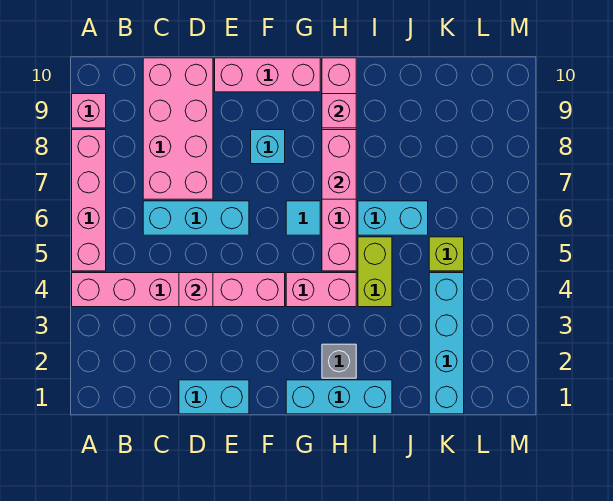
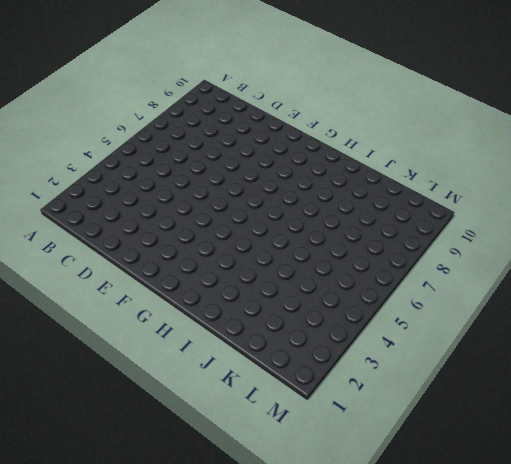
none -> pink 1x6 brick [72,273,285,307]
none -> pink 1x4 brick [72,130,106,271]
none -> pink 1x1 brick [72,94,106,128]

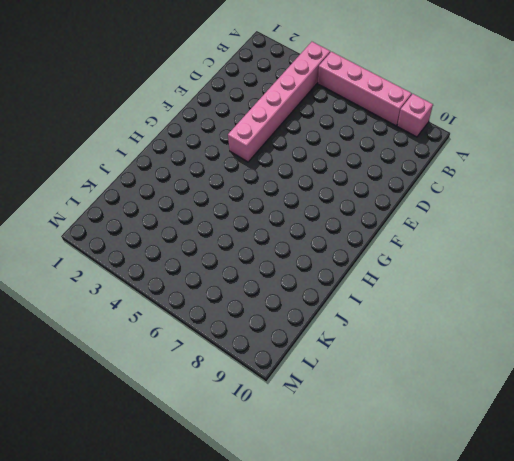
none -> cyan 1x3 brick [143,201,249,235]
none -> pink 2x4 brick [143,58,213,199]
none -> cyan 1x2 brick [179,380,249,414]

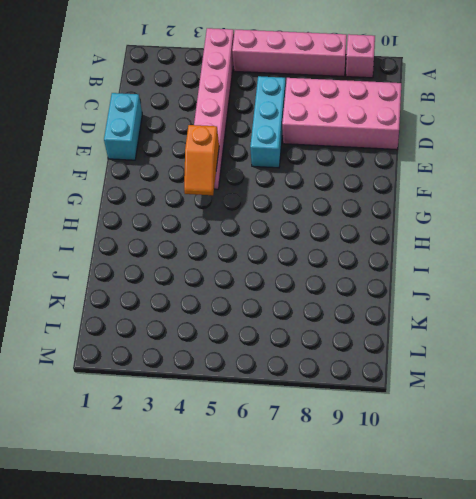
orange 1x2 slope [184,125,219,195] -> none
none -> pink 1x3 brick [215,58,320,92]
none -> cyan 1x1 brick [251,130,285,164]
none -> cyan 1x3 brick [286,380,392,414]

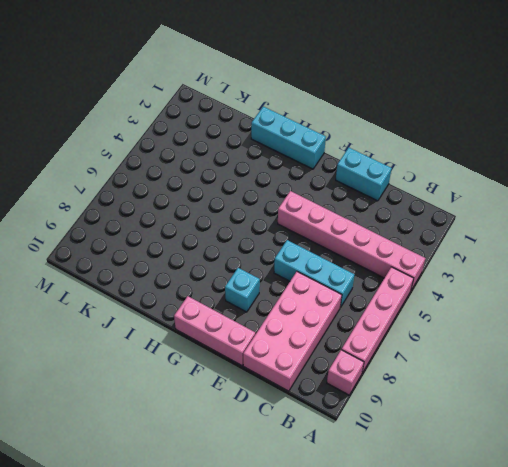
none -> pink 1x2 brick [286,273,356,307]
none -> cyan 1x1 tile [286,201,320,235]
none -> grey 1x1 brick [322,344,356,378]

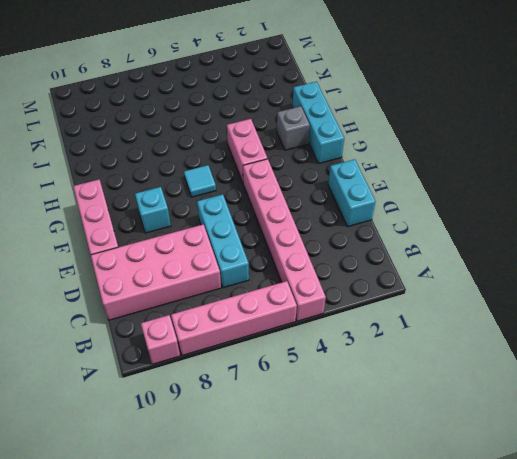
none -> pink 1x6 brick [322,58,356,271]
none -> lime 1x2 brick [358,237,392,307]
none -> cyan 1x2 brick [358,201,428,235]

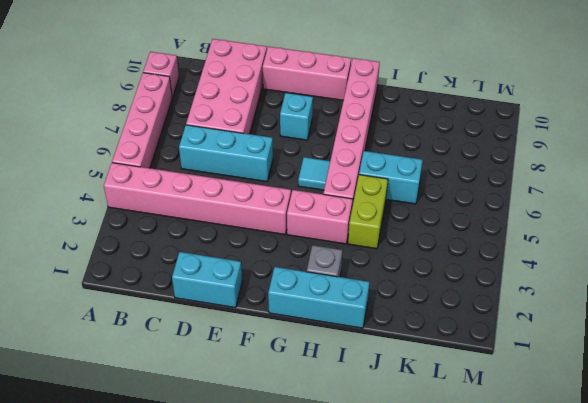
none -> cyan 1x4 brick [429,273,464,414]
none -> lime 1x1 brick [429,237,464,271]
none -> pink 1x1 brick [179,273,213,307]

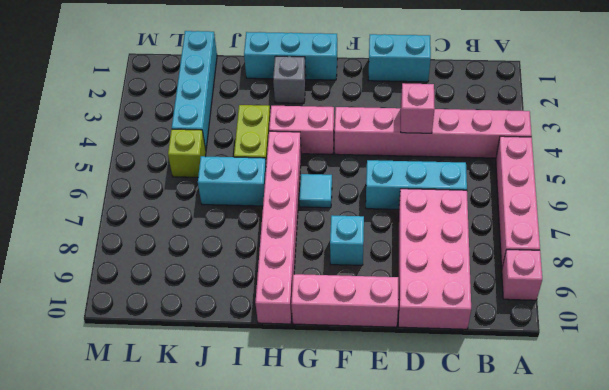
none -> pink 1x2 brick [322,130,356,199]
none -> pink 1x1 brick [322,94,356,128]

